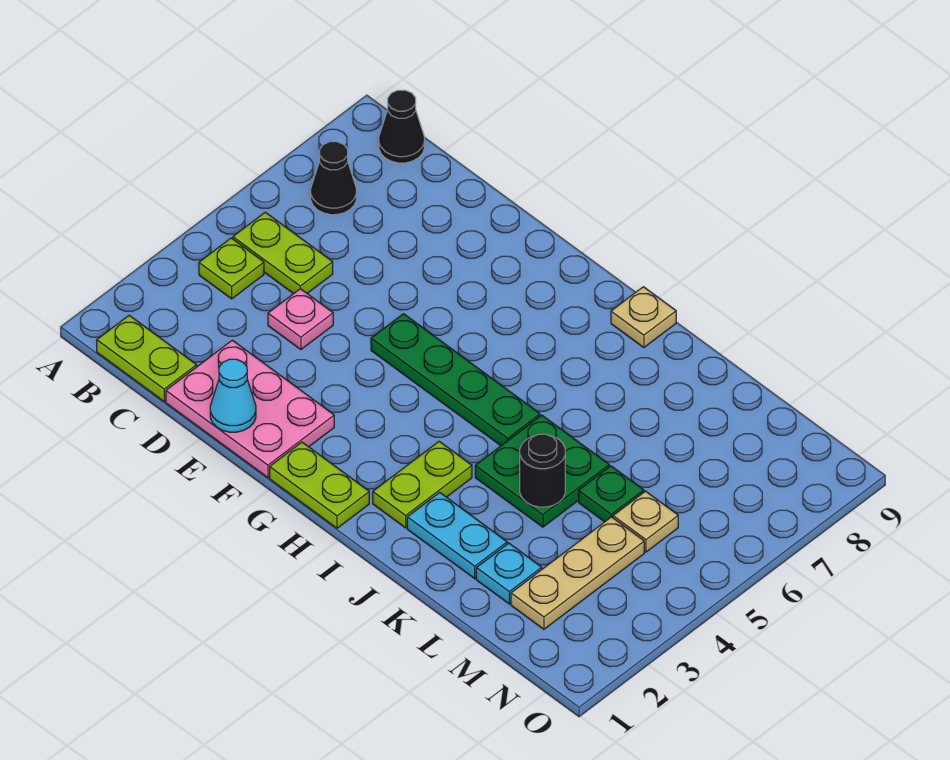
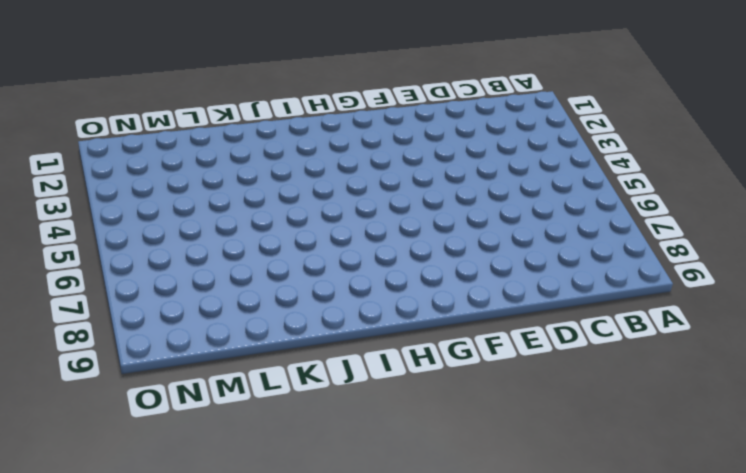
none -> lime 1x2 plate [97,315,197,401]
none -> lime 1x1 plate [199,238,264,299]
none -> lime 1x2 plate [233,212,333,294]

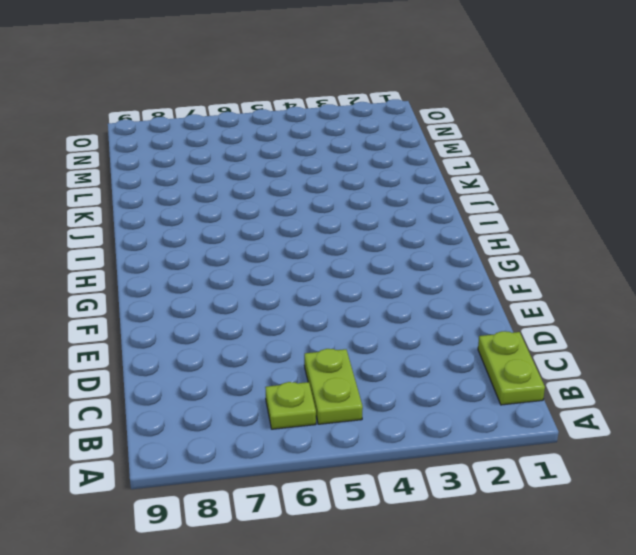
lime 1x1 plate [265,382,316,429] -> lime 1x1 plate moved to [199,238,264,299]
none -> black 1x1 cone [311,142,356,215]
none -> black 1x1 cone [379,90,424,163]
none -> pink 2x3 plate [166,340,334,478]

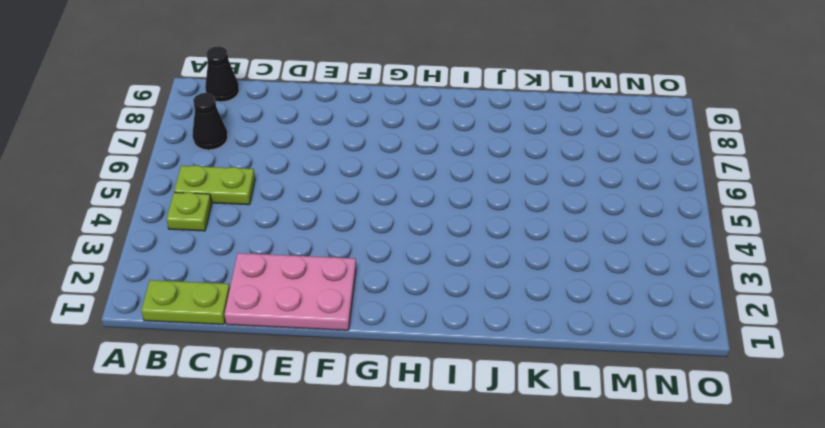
none -> pink 1x1 plate [268,289,333,350]
none -> green 1x4 plate [371,314,540,446]
none -> lime 1x2 plate [270,442,369,528]

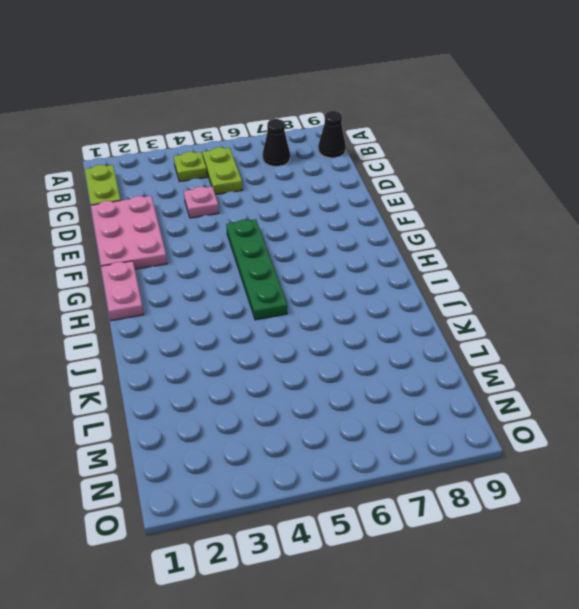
pink 1x2 plate [101,261,144,321] -> lime 1x2 plate [270,442,369,528]
none -> lime 1x2 plate [373,441,472,528]
none -> tan 1x1 plate [611,287,676,348]
none -> cyan 1x2 plate [407,492,507,579]

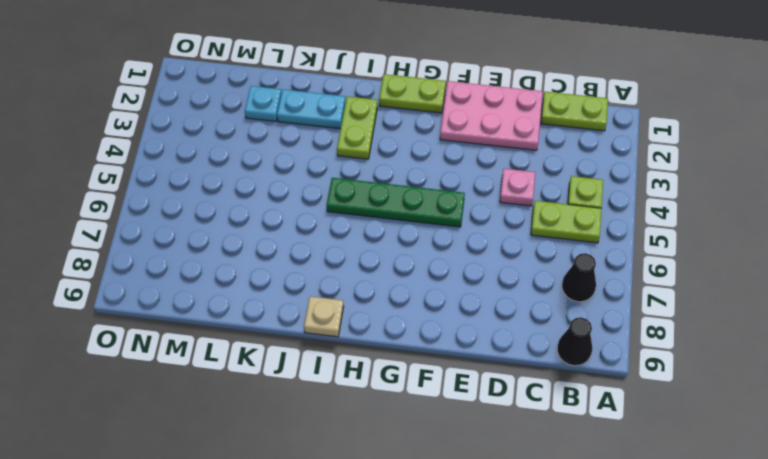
none -> green 2x2 plate [475,415,609,527]
none -> green 1x1 plate [579,466,644,522]
none -> tan 1x3 plate [511,517,644,629]

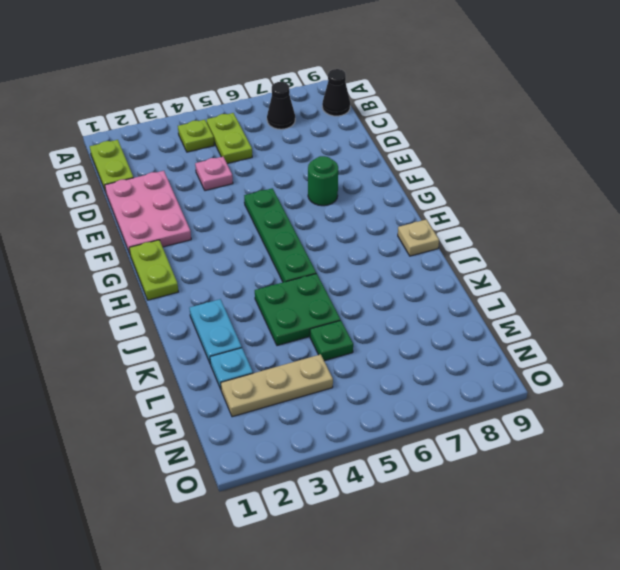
green 1x1 round brick [308,156,338,206] -> none
none -> lime 1x2 plate [373,441,472,528]
none -> tan 1x1 plate [613,491,678,552]
none -> cyan 1x1 cone [210,359,256,432]

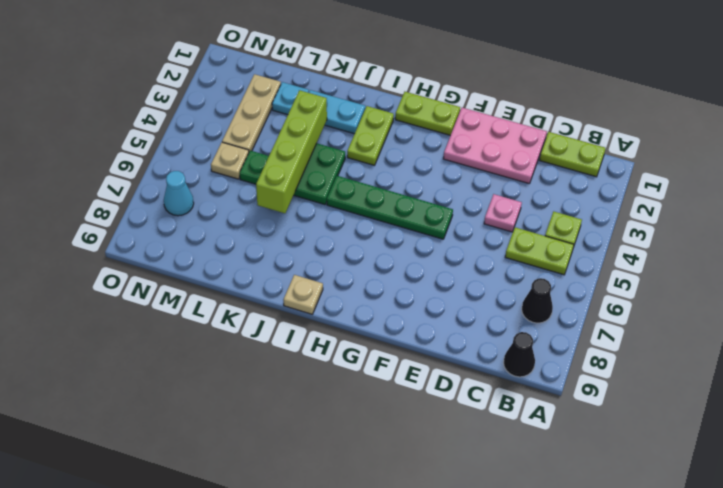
lime 1x4 brick [256,90,327,213] -> black 1x1 round brick [520,434,565,507]
cyan 1x1 cone [164,171,194,216] -> cyan 1x1 cone moved to [210,359,256,432]

